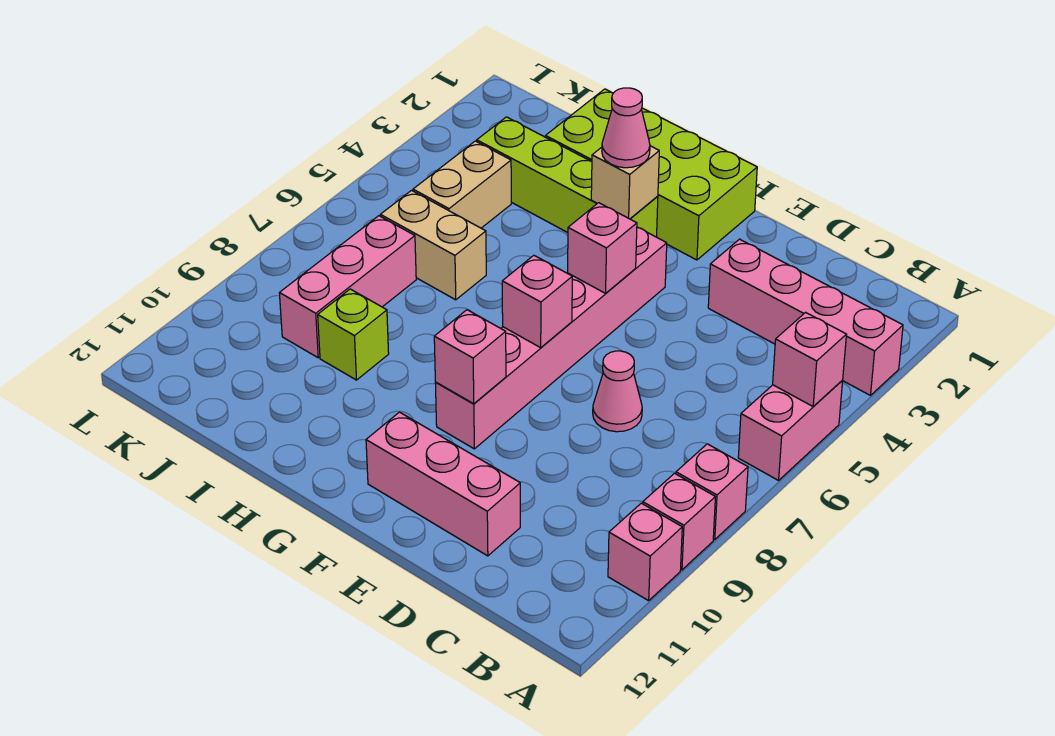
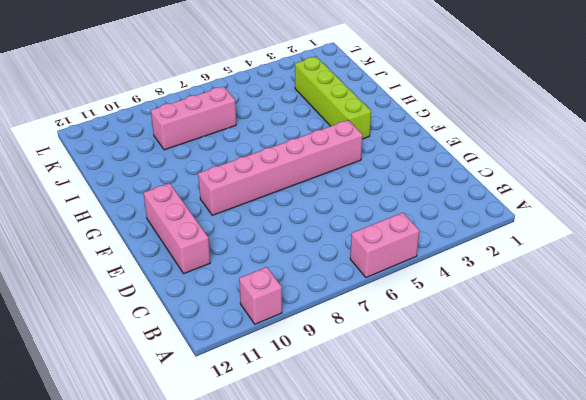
none -> pink 1x4 brick [708,239,903,395]
none -> pink 1x1 brick [676,444,748,539]
none -> pink 1x1 brick [643,473,715,570]

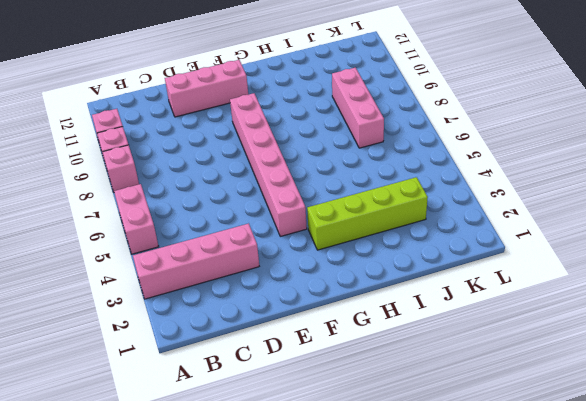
none -> pink 1x1 cone [593,351,642,432]
none -> lime 2x4 brick [545,89,757,260]
none -> tan 1x2 brick [380,191,486,300]

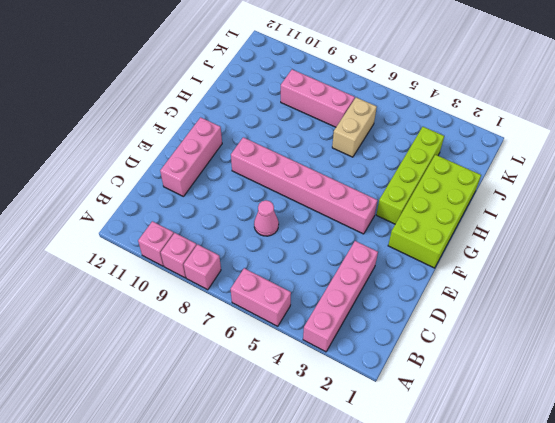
none -> lime 1x1 brick [318,289,389,380]
none -> tan 1x2 brick [413,141,511,228]
none -> pink 1x1 brick [773,312,847,407]

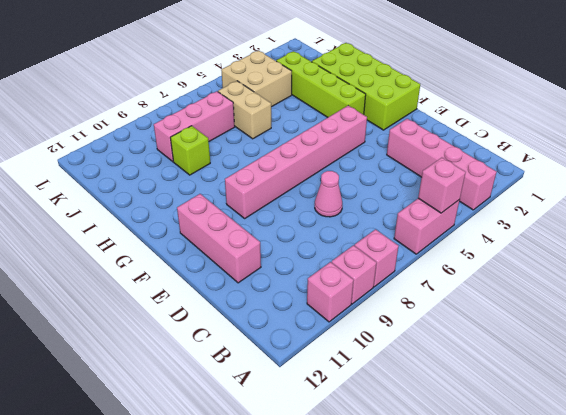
tan 2x2 brick [221,51,292,107] -> tan 1x2 brick [413,141,511,228]
none -> pink 1x1 brick [568,203,637,293]
none -> pink 1x1 brick [502,255,572,348]
none -> pink 1x1 brick [434,310,506,404]

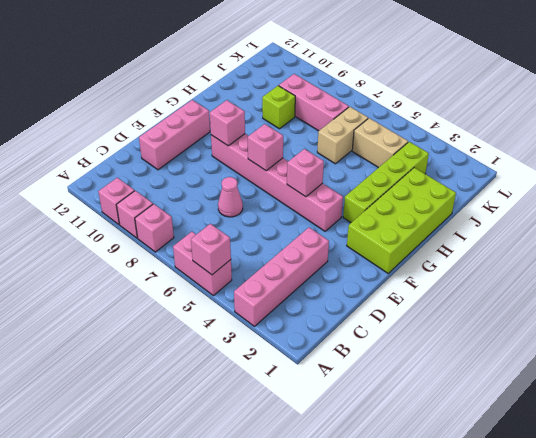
none -> tan 1x1 brick [591,146,659,219]
none -> pink 1x1 cone [602,88,650,168]

